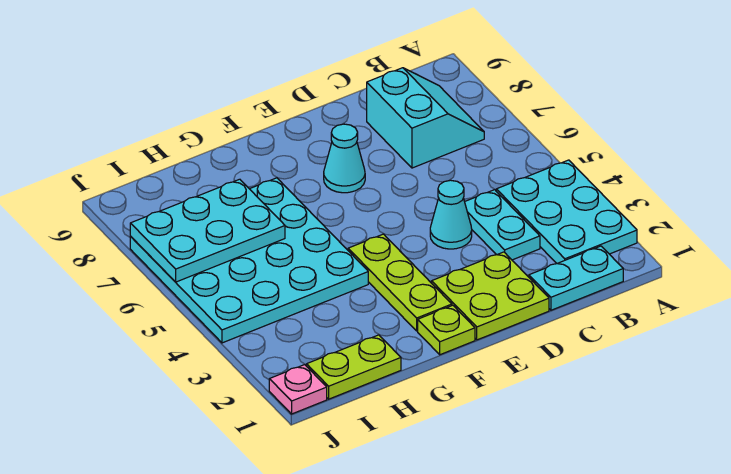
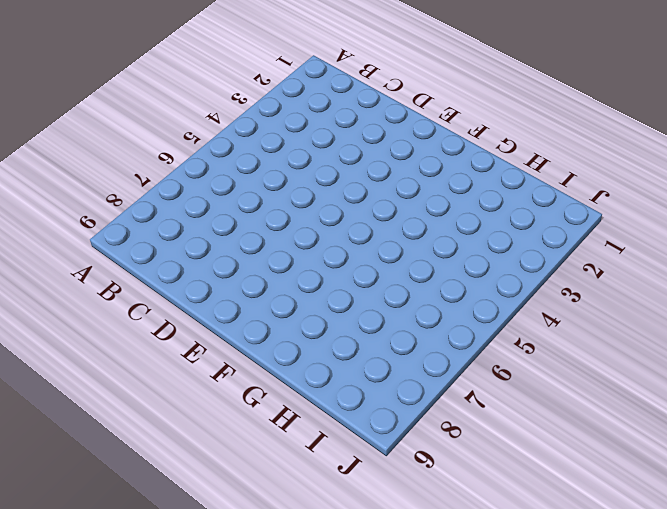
none -> cyan 2x3 plate [496,160,637,264]
none -> cyan 1x2 plate [529,246,623,310]
none -> cyan 2x2 slope [367,68,484,168]

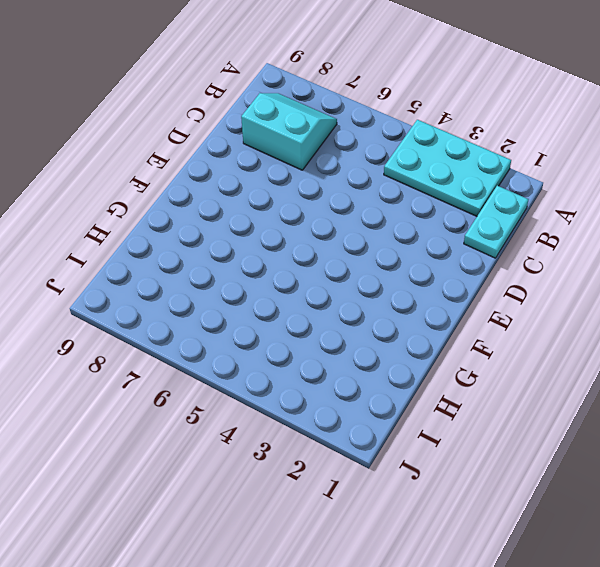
none -> cyan 1x2 plate [465,190,540,260]
none -> lime 2x2 plate [432,252,549,340]
none -> cyan 1x1 cone [430,180,472,249]

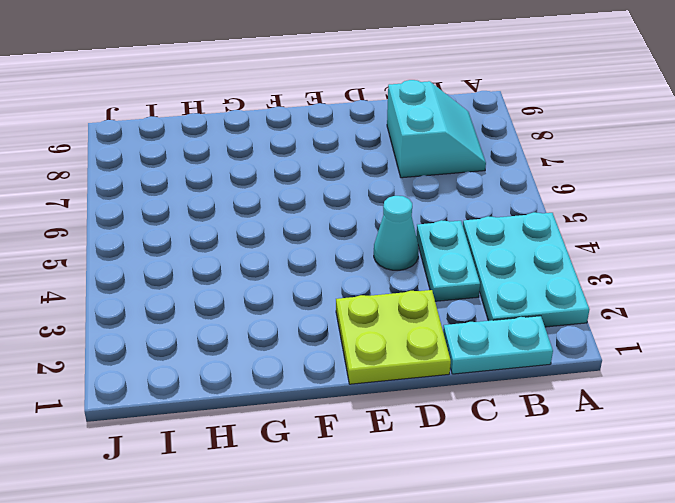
none -> cyan 1x1 cone [324,124,365,193]
none -> lime 1x1 plate [418,305,475,355]
none -> lime 1x3 plate [348,234,452,331]

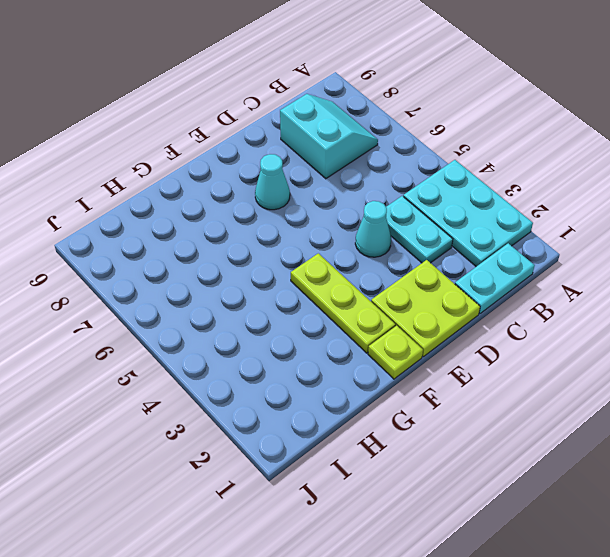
none -> cyan 4x4 plate [130,178,368,343]
none -> lime 1x2 plate [307,335,401,399]
none -> pink 1x1 plate [269,365,327,414]

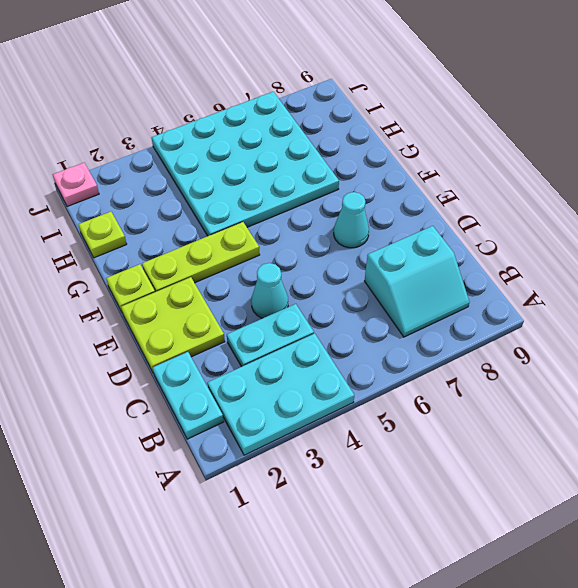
lime 1x1 plate [78,212,127,258] -> lime 1x2 plate [307,335,401,399]
none -> cyan 2x3 plate [130,179,285,282]

